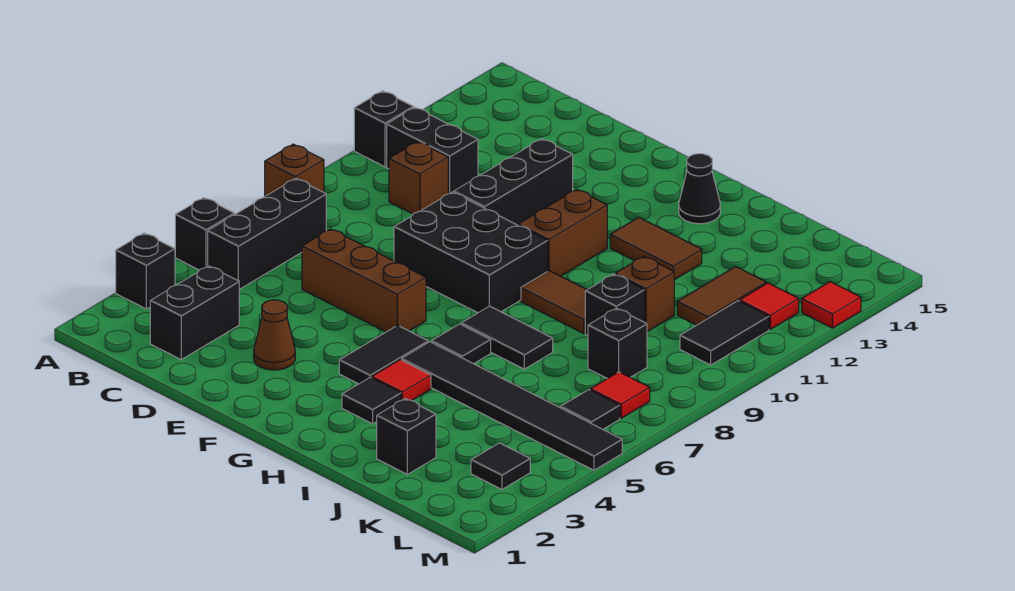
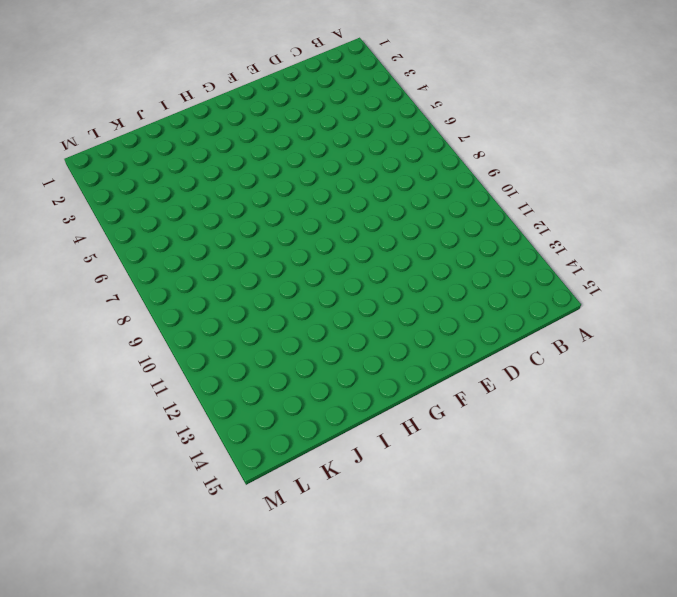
none -> black 1x1 brick [116,233,175,309]
none -> black 1x1 brick [175,198,234,270]
none -> brown 1x1 brick [265,144,324,196]
none -> black 1x1 brick [354,91,413,167]

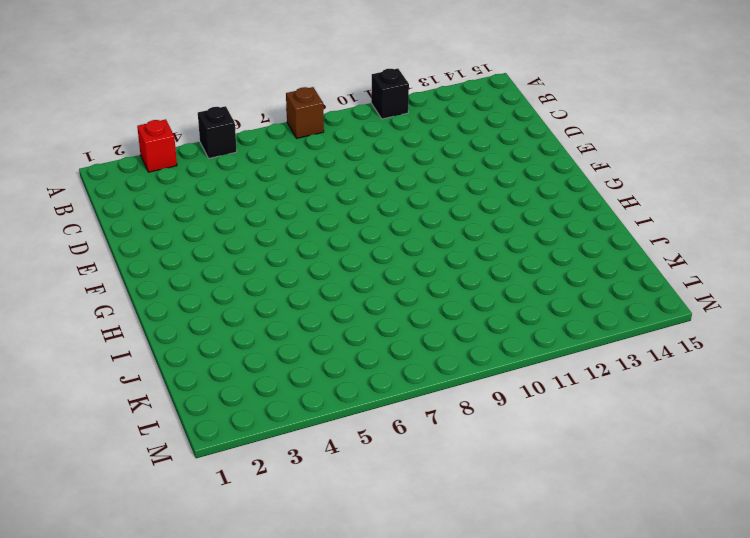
red 1x1 brick [137,119,177,172] -> black 1x1 brick [116,233,175,309]
none -> black 1x3 brick [208,178,326,289]
none -> black 1x2 brick [387,107,478,194]
none -> black 1x2 brick [150,266,239,359]
none -> brown 1x1 brick [389,142,448,214]

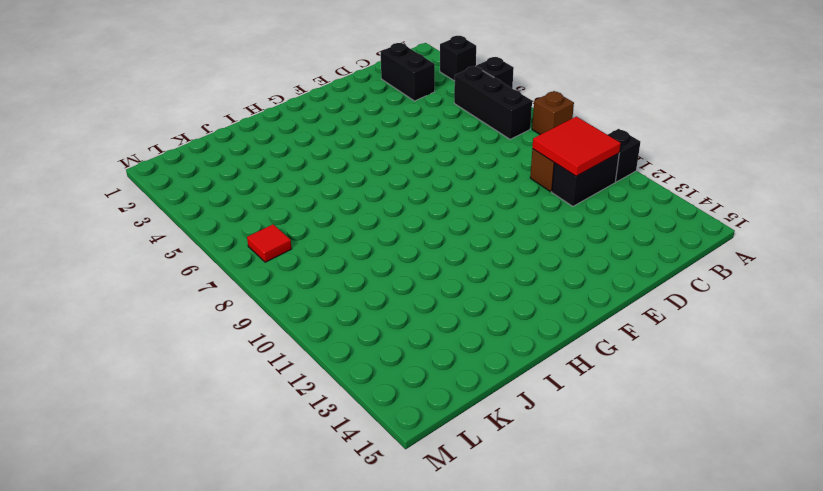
red 2x2 tile [532,117,621,176] -> none
none -> brown 1x3 brick [302,229,426,332]
none -> brown 1x1 cone [254,300,295,370]
none -> black 2x3 brick [394,192,548,313]
none -> black 1x3 brick [454,139,573,225]

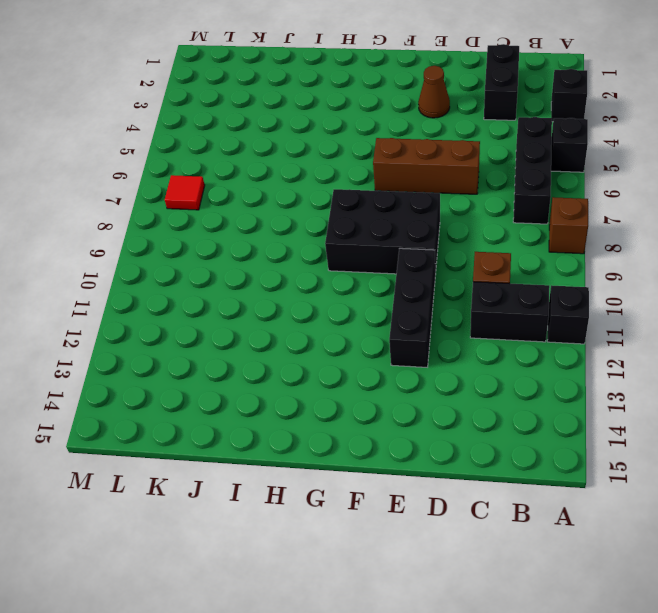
none -> black 1x2 tile [339,325,428,384]
none -> brown 1x2 brick [518,189,607,276]
none -> black 1x1 tile [342,377,401,424]
none -> red 1x1 tile [372,360,431,401]

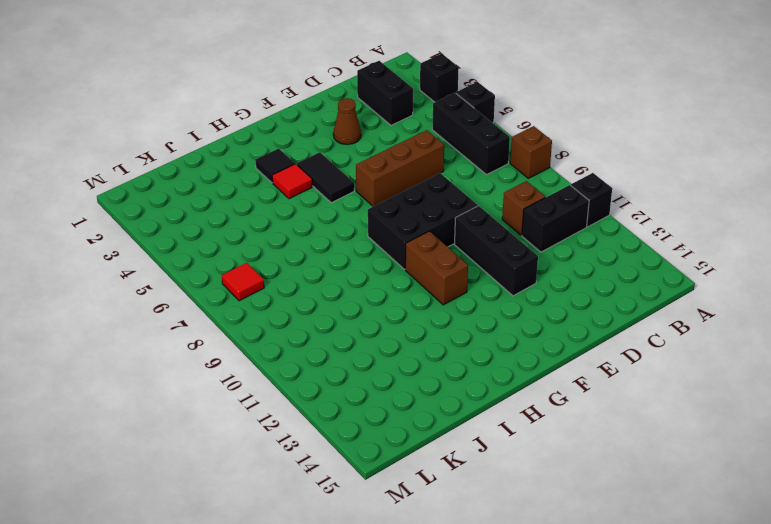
none -> black 1x6 tile [402,342,622,470]
none -> black 1x1 tile [431,324,491,364]
none -> black 1x2 tile [461,306,553,369]
none -> brown 1x2 tile [521,271,587,334]

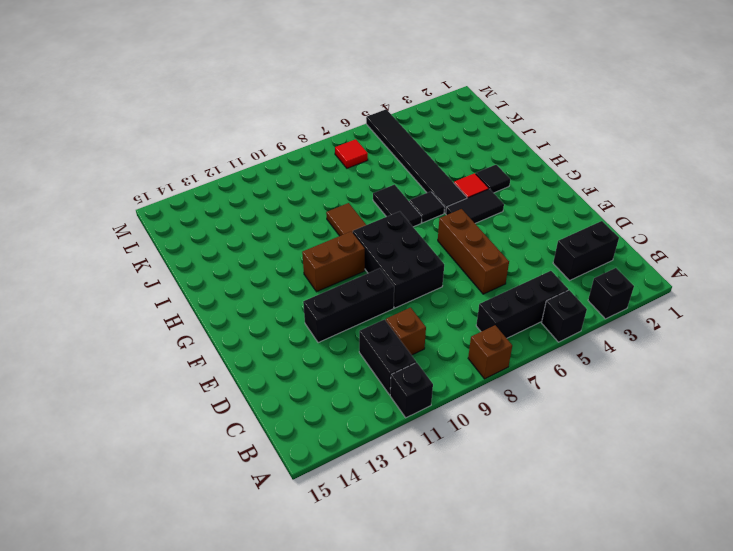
none -> brown 1x1 cone [254,300,295,370]
none -> brown 1x2 tile [610,217,702,280]
none -> black 1x1 cone [679,154,720,224]
none -> black 1x1 brick [377,399,436,474]

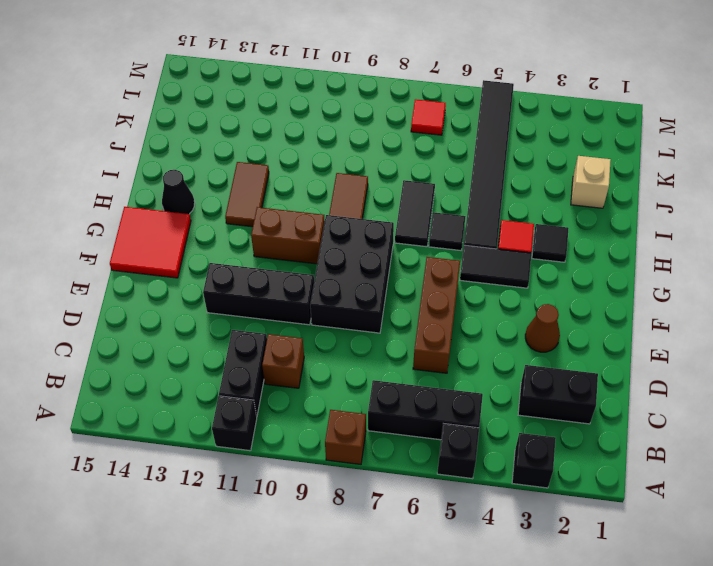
red 2x2 tile [110,207,191,278] -> none
tan 1x1 brick [571,156,611,208] -> black 1x1 brick [377,399,436,474]
none -> black 1x1 brick [585,274,645,336]
none -> brown 1x1 brick [615,256,674,332]
none -> black 1x1 brick [588,308,647,379]
none -> brown 1x2 tile [677,267,766,325]

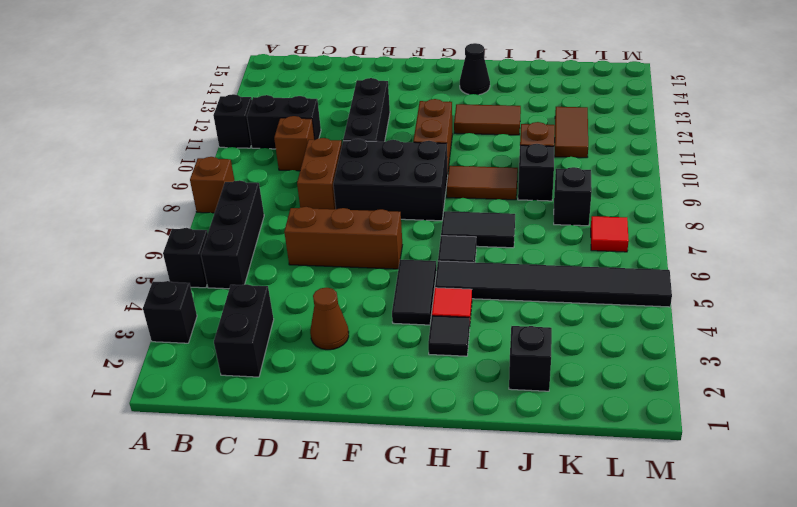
brown 1x2 brick [297,138,342,209] -> none
none -> black 1x1 tile [471,443,530,489]
none -> black 1x1 tile [561,390,620,429]
none -> black 1x2 tile [680,301,769,365]
none -> red 1x1 tile [740,283,799,329]

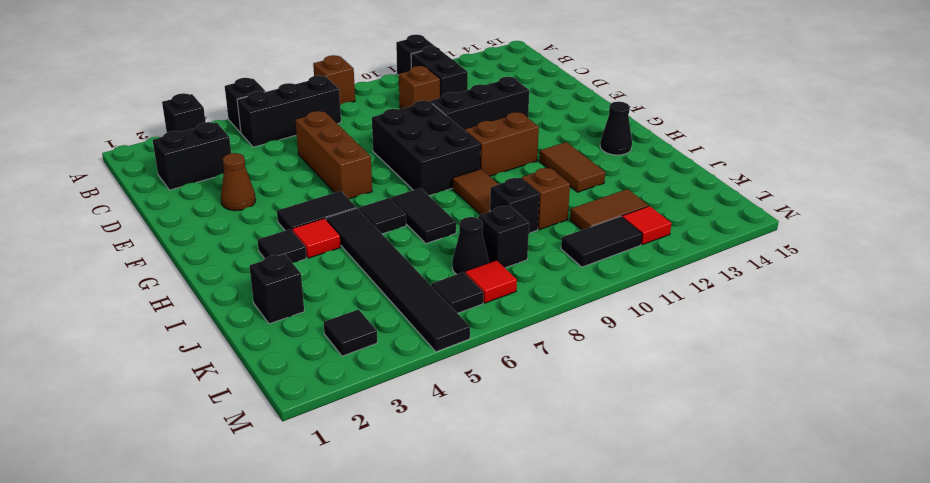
black 1x1 cone [452,217,489,274] -> none
none -> red 1x1 tile [802,282,861,328]

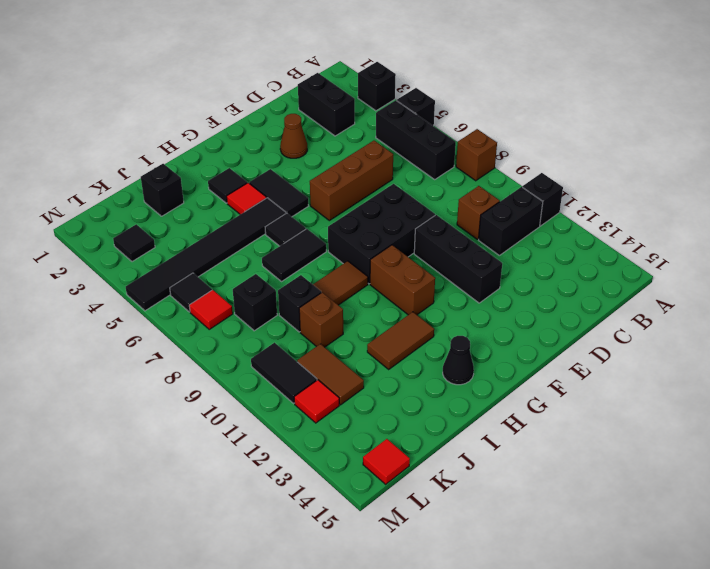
red 1x1 tile [363,439,410,484] -> red 1x1 tile moved to [802,282,861,328]

